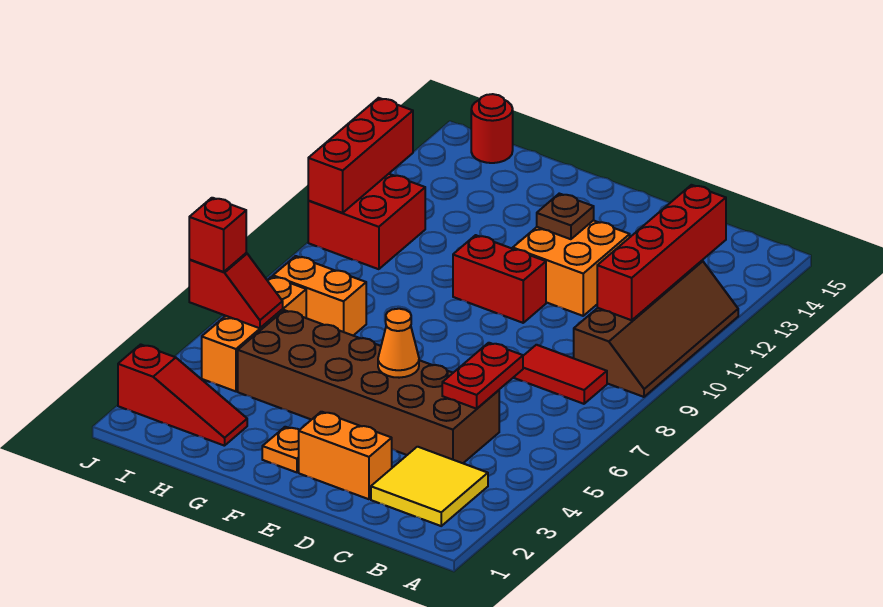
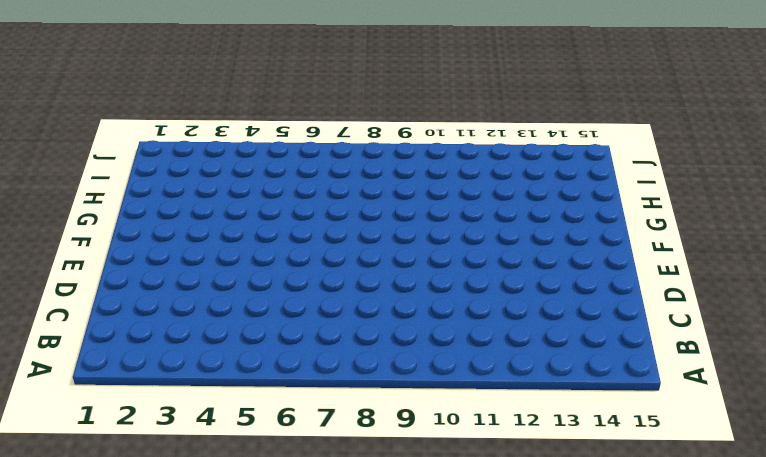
none -> brown 2x4 slope [574,261,738,397]
none -> yellow 2x2 tile [371,447,488,526]
none -> red 1x2 tile [514,345,607,404]

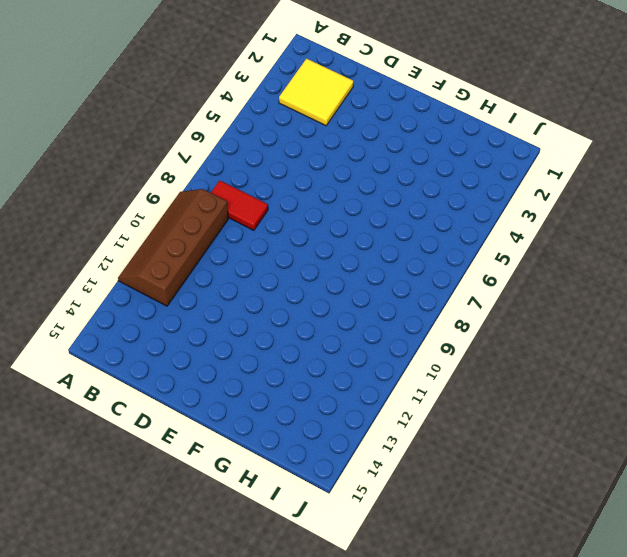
none -> brown 2x6 brick [238,310,499,463]
none -> orange 1x2 brick [299,412,392,499]
none -> orange 2x2 brick [513,220,630,316]

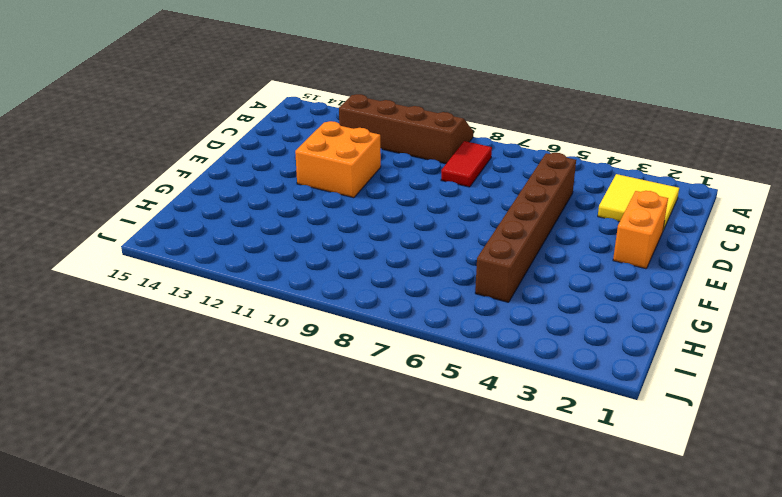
brown 1x6 brick [475,153,576,302] -> brown 2x6 brick [238,310,499,463]
none -> red 1x2 brick [453,235,546,323]
none -> orange 1x1 plate [262,427,299,472]
none -> red 1x3 slope [118,344,247,446]

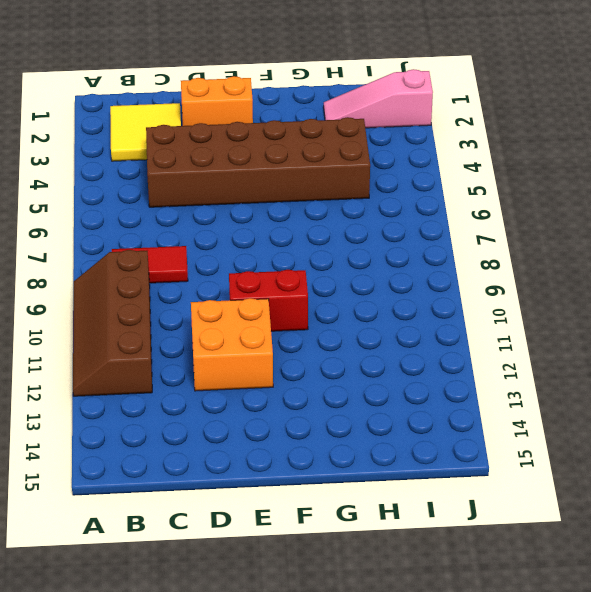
pink 1x3 slope [324,69,433,128] -> red 1x3 slope [118,344,247,446]
none -> orange 1x1 plate [262,427,299,472]
none -> orange 1x2 brick [273,256,366,336]
none -> orange 1x3 brick [202,276,306,391]

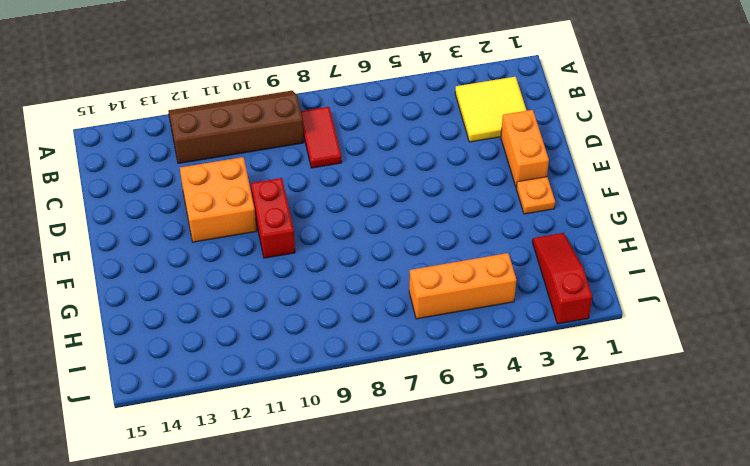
none -> brown 2x6 brick [238,310,499,463]
none -> orange 1x2 brick [273,256,366,336]
none -> red 2x2 brick [308,174,425,269]

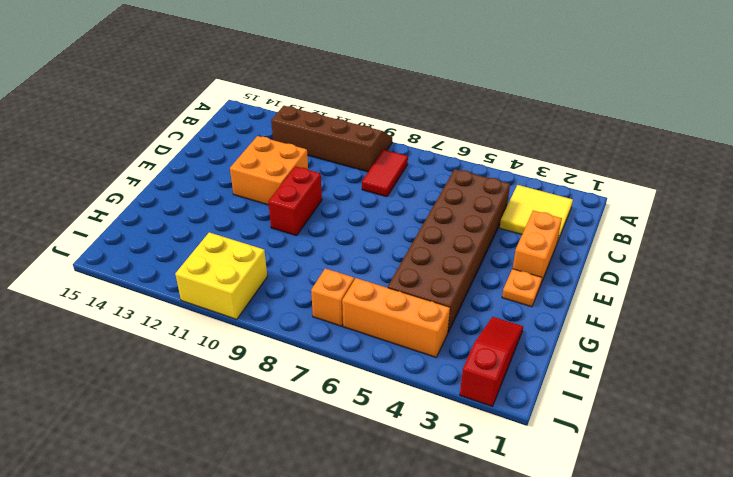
orange 1x1 brick [311,269,354,326] -> orange 1x2 brick [273,256,366,336]
yellow 2x2 brick [175,232,267,319] -> red 2x2 brick [308,174,425,269]
none -> red 1x1 round brick [471,94,513,163]
none -> red 1x4 brick [597,185,726,320]
none -> red 1x2 plate [442,343,523,409]

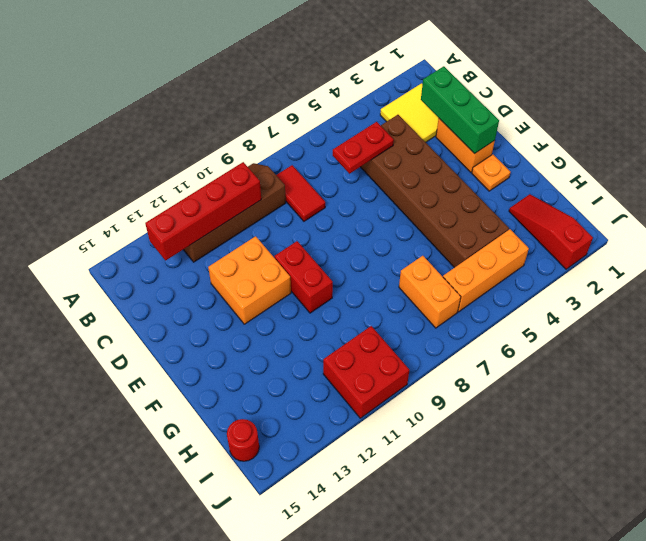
green 1x3 brick [421,66,499,154] -> none
none -> orange 1x1 cone [378,309,419,378]
none -> brown 1x1 plate [537,194,594,239]
none -> red 1x2 slope [189,253,283,328]

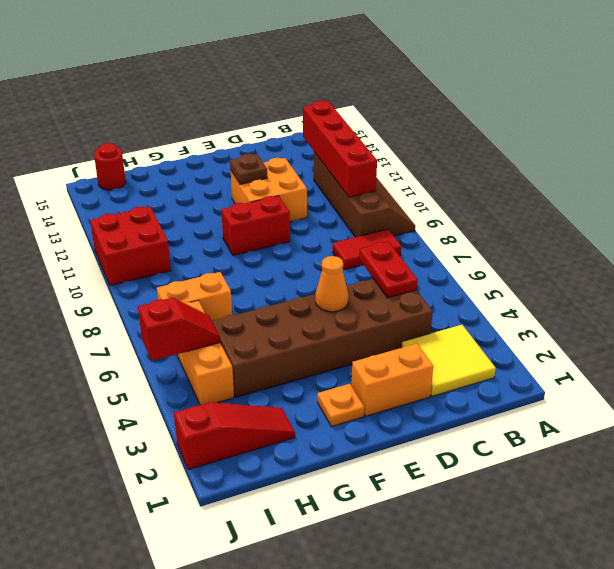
none -> red 1x3 brick [308,98,413,213]
none -> red 1x1 brick [189,198,246,272]

